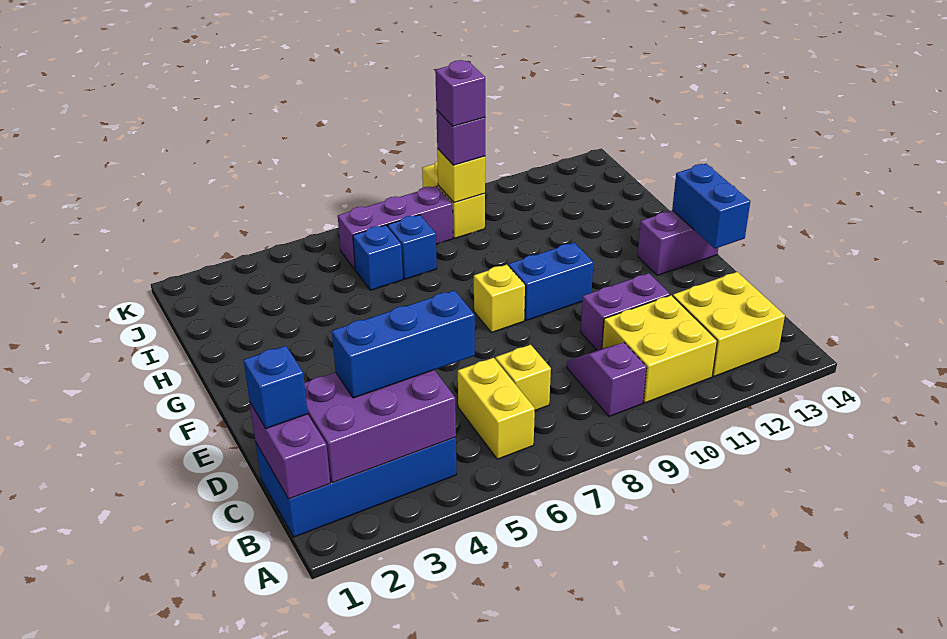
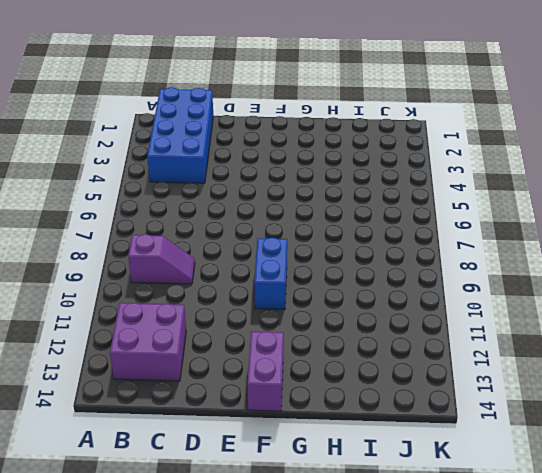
purple 2x2 brick [110,303,186,381] -> yellow 2x2 brick [673,272,785,376]
none -> yellow 1x2 brick [458,358,535,459]
none -> yellow 2x2 brick [602,295,717,403]
none -> yellow 1x1 brick [495,345,551,410]

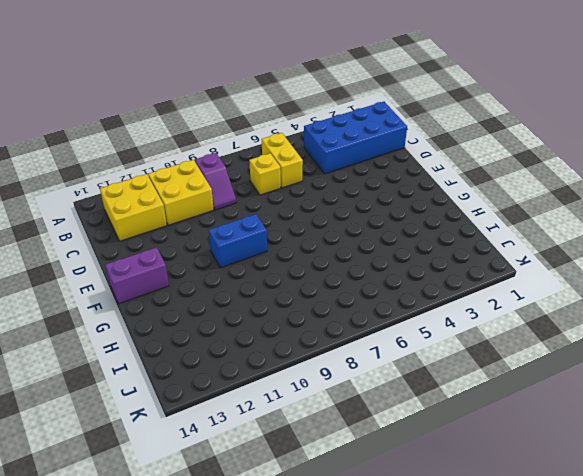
none -> purple 1x2 brick [581,273,670,350]
none -> yellow 1x1 brick [474,265,525,333]
none -> blue 1x1 brick [353,225,403,290]

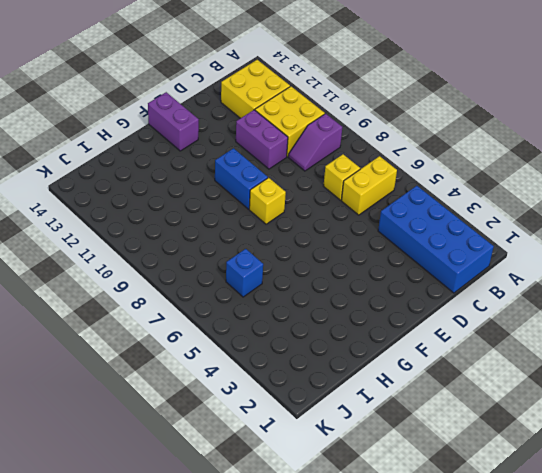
none -> blue 1x1 brick [388,215,437,279]
none -> purple 1x3 brick [338,186,453,269]
none -> yellow 1x2 brick [422,161,485,238]

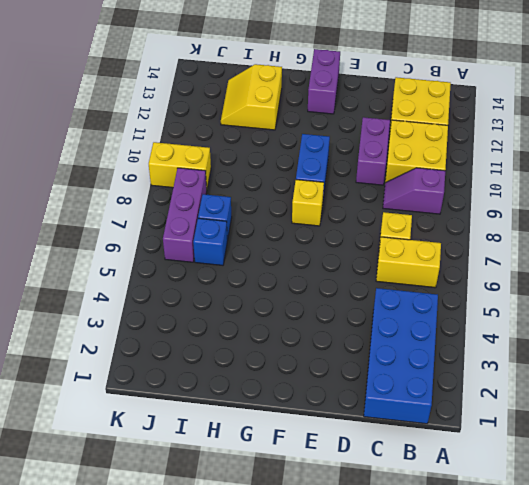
yellow 2x2 slope [221,64,282,130] -> none
none -> purple 1x2 brick [250,403,330,499]
none -> purple 2x3 brick [304,370,456,483]
none -> blue 1x2 brick [672,164,750,249]

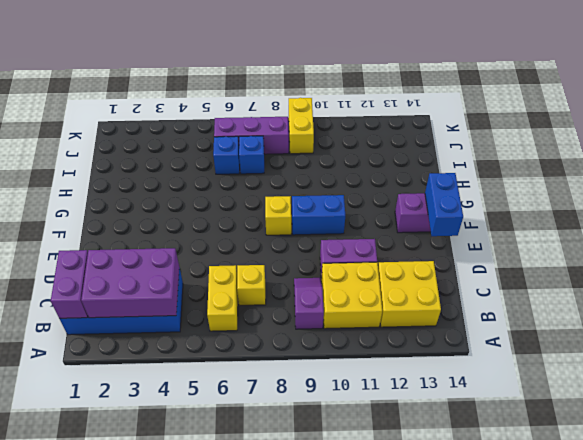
none -> yellow 1x1 brick [437,149,485,203]
none -> blue 1x1 brick [244,346,308,428]
none -> blue 1x3 brick [332,290,475,398]

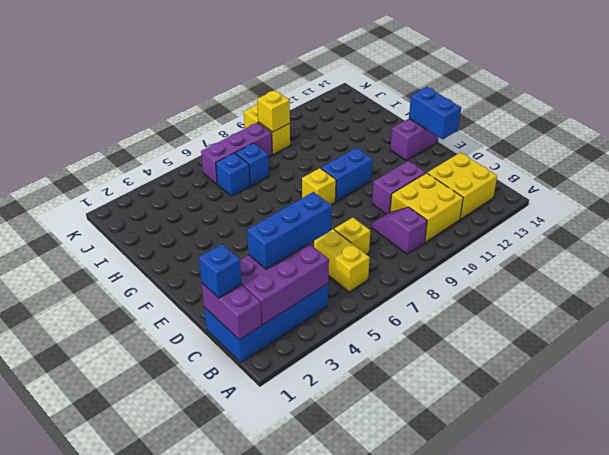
none -> purple 1x1 brick [436,110,485,165]
none -> purple 1x1 brick [435,60,485,126]

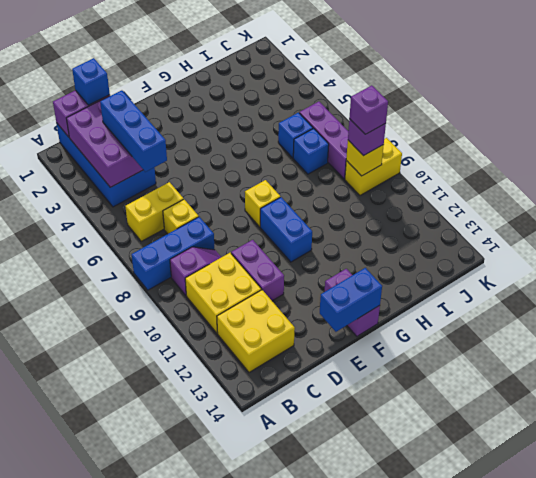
blue 1x3 brick [132,217,215,290] -> none

